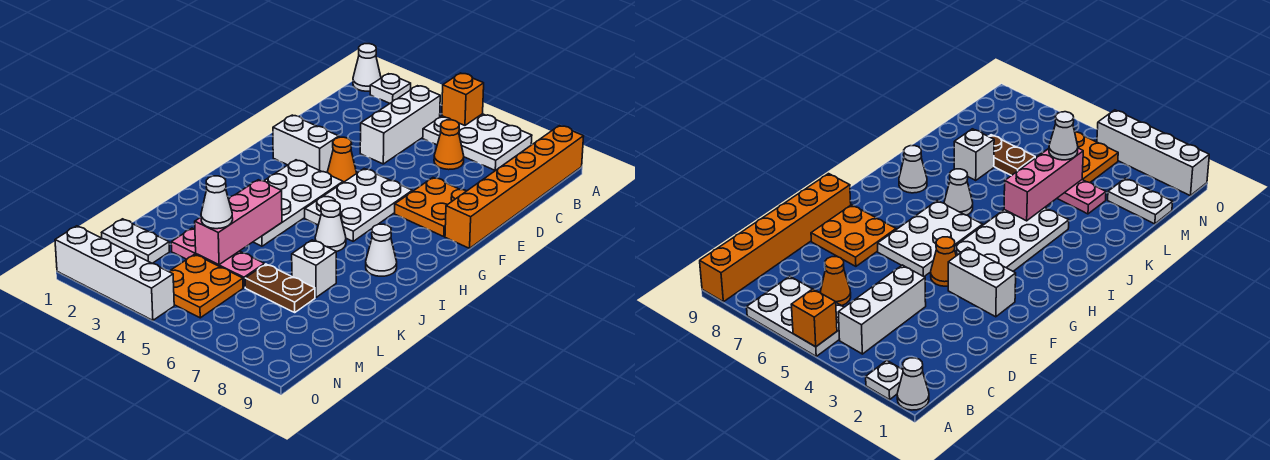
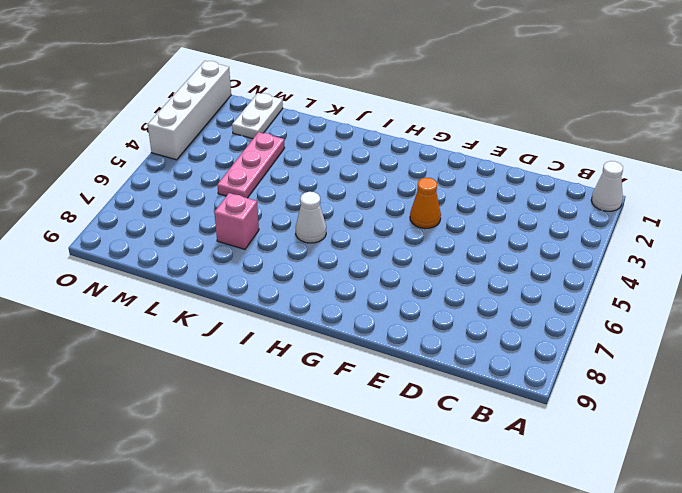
pink 1x1 brick [214,193,259,249] -> white 1x1 brick [292,240,336,297]
none -> white 1x1 plate [370,74,411,103]
none -> white 2x3 plate [423,114,532,171]
none -> orange 1x6 brick [445,126,584,248]

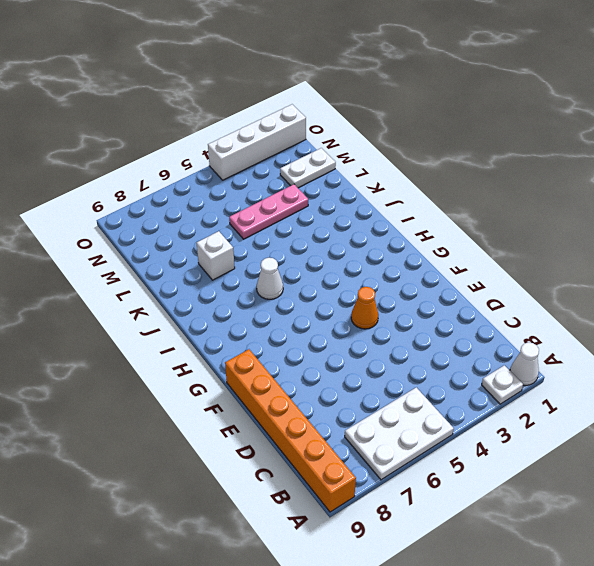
none -> white 1x3 brick [360,86,440,164]
none -> orange 1x1 cone [434,120,464,170]
none -> orange 2x2 plate [395,178,466,237]

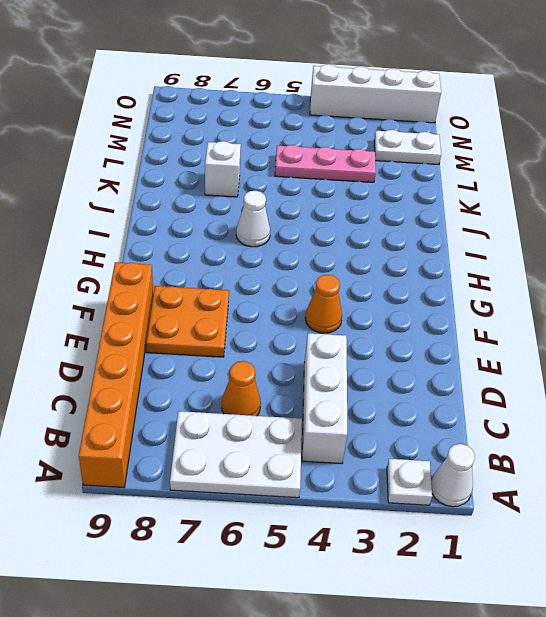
none -> white 1x2 brick [273,115,339,172]
none -> white 2x3 plate [305,169,412,241]
none -> white 2x4 plate [254,160,343,246]

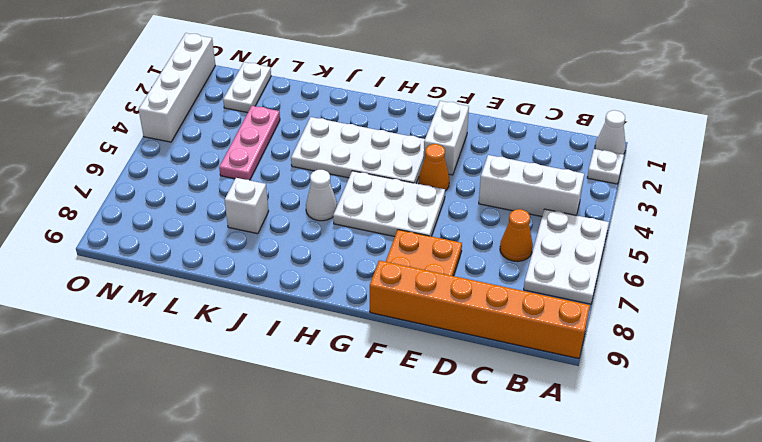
none -> white 1x1 cone [366,224,397,276]
none -> brown 1x2 plate [245,264,315,312]
none -> orange 2x2 plate [169,254,243,318]

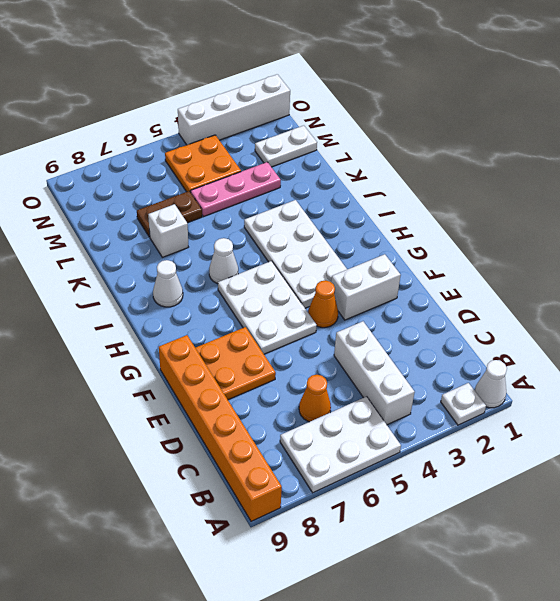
none -> orange 1x1 brick [442,73,484,125]
none -> pink 1x3 brick [195,180,282,265]
none -> white 1x1 cone [201,176,233,229]

